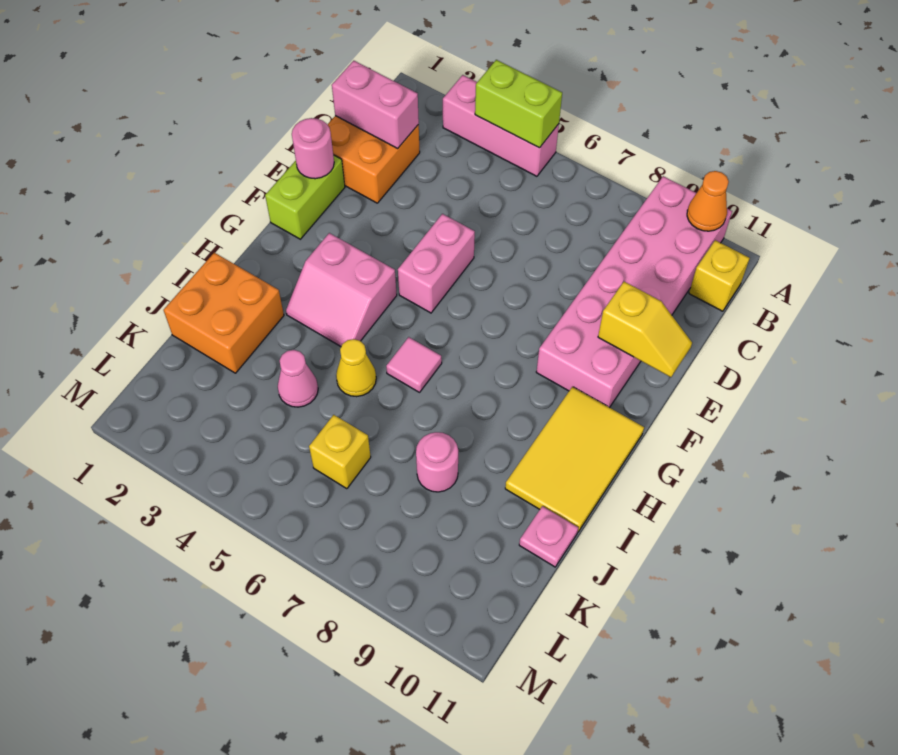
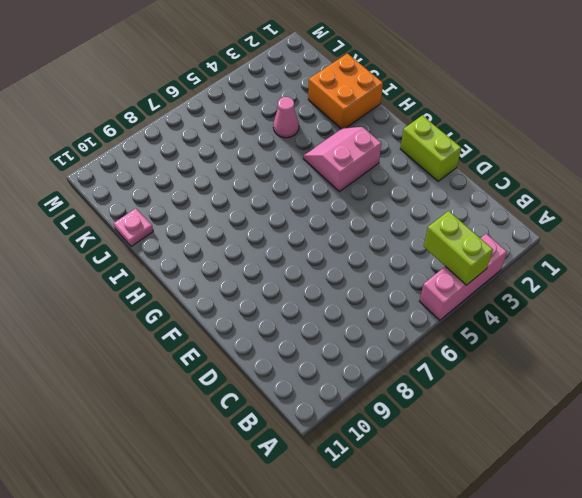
lime 1x2 brick [424,211,493,285] -> lime 1x2 brick turned to [475,60,562,148]
none -> pink 2x6 brick [536,176,732,408]
none -> yellow 1x1 brick [689,240,750,311]
none -> orange 2x2 brick [328,116,420,203]

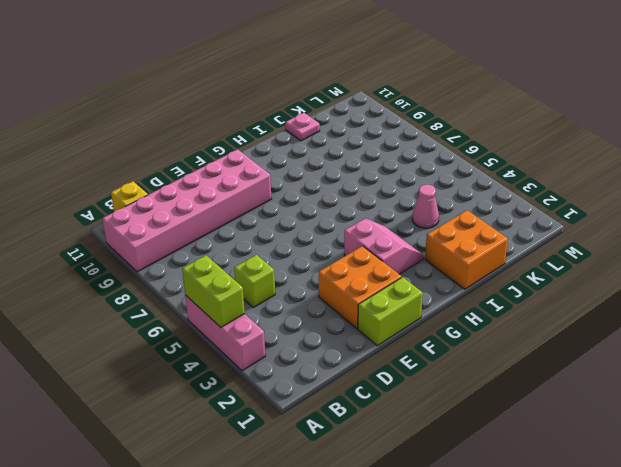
lime 1x1 brick [234,255,275,307] -> none
orange 2x2 brick [319,246,402,329] -> orange 2x2 brick moved to [328,116,420,203]
none -> pink 1x2 brick [398,214,475,313]
none -> yellow 2x3 tile [505,387,644,532]
none -> pink 1x1 tile [386,337,442,392]

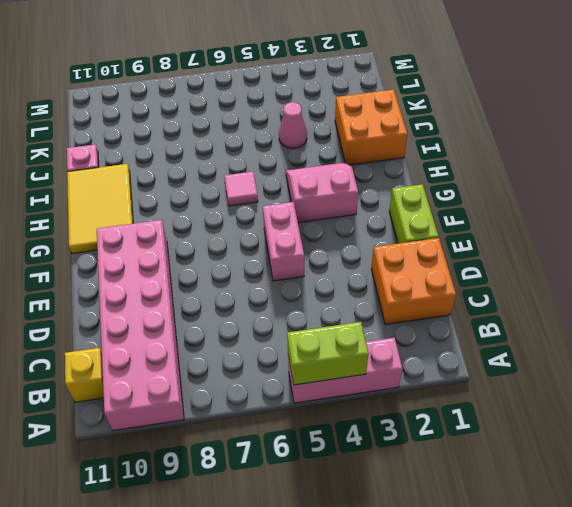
none -> yellow 1x1 cone [336,339,376,397]
none -> pink 1x1 round brick [416,432,458,492]
none -> yellow 1x1 brick [309,415,371,489]

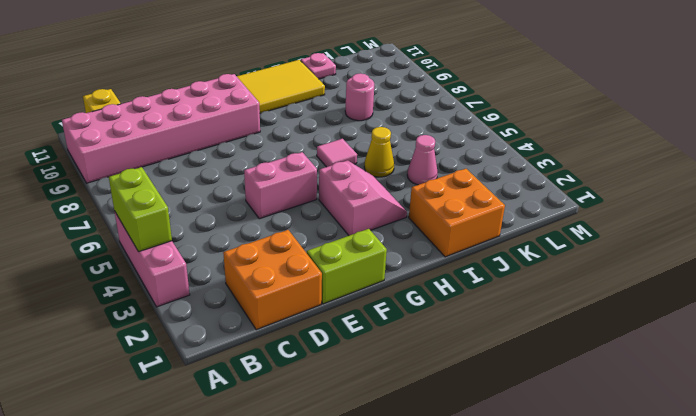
none -> yellow 1x1 brick [309,415,371,489]
none -> orange 1x1 cone [687,171,729,231]
none -> pink 1x2 brick [332,61,419,148]

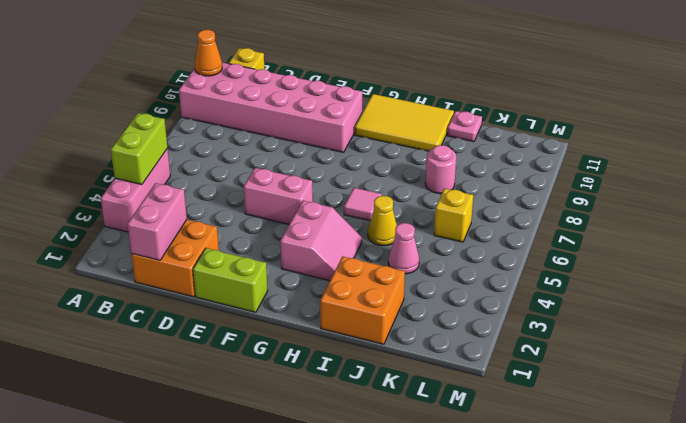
none -> pink 1x1 round brick [292,118,334,179]
none -> yellow 1x2 slope [598,282,692,377]

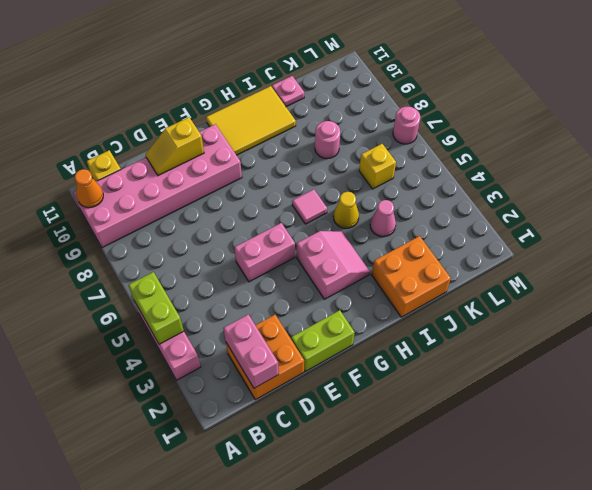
yellow 1x2 slope [146,117,204,176] -> yellow 1x2 slope turned to [598,282,692,377]
pink 1x1 round brick [393,107,420,144] -> pink 1x1 round brick moved to [292,118,334,179]

